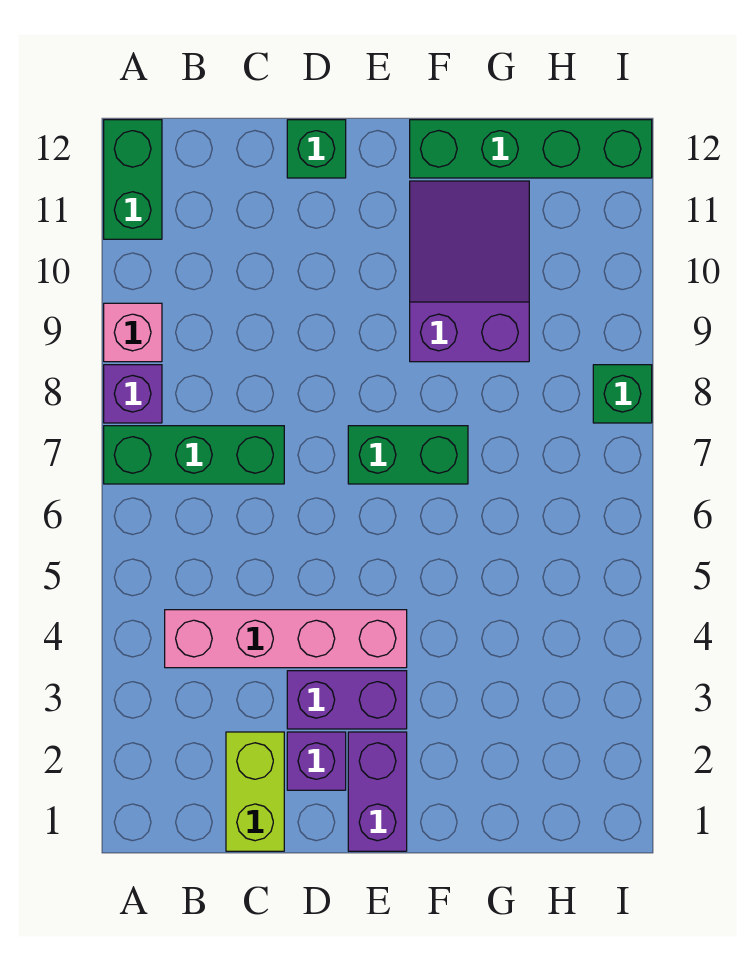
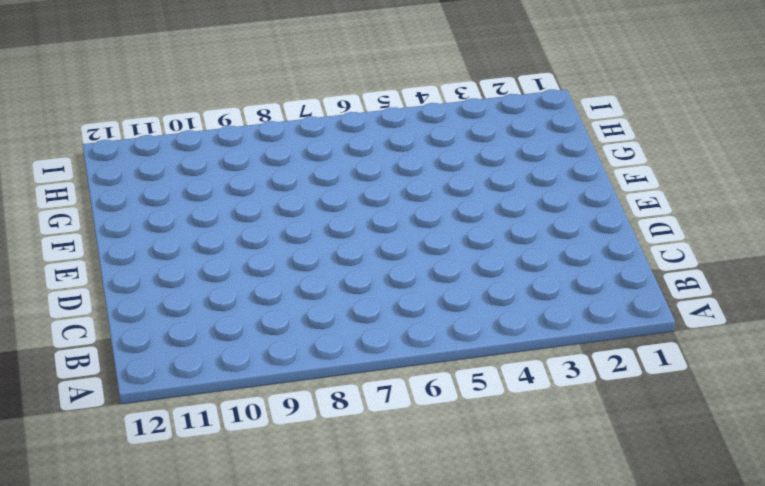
none -> green 1x3 brick [104,426,284,484]
none -> purple 1x1 brick [104,365,162,423]
none -> pink 1x1 brick [104,303,162,362]

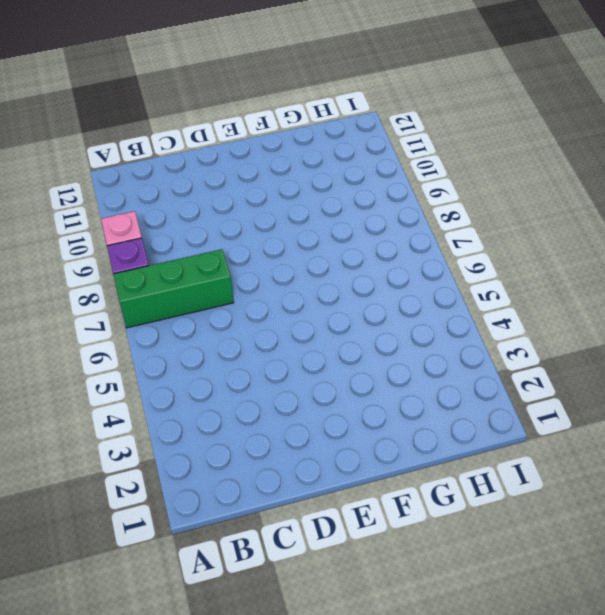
none -> green 1x2 brick [104,120,162,239]
none -> pink 1x4 brick [165,610,407,668]
none -> lime 1x2 brick [226,732,284,851]

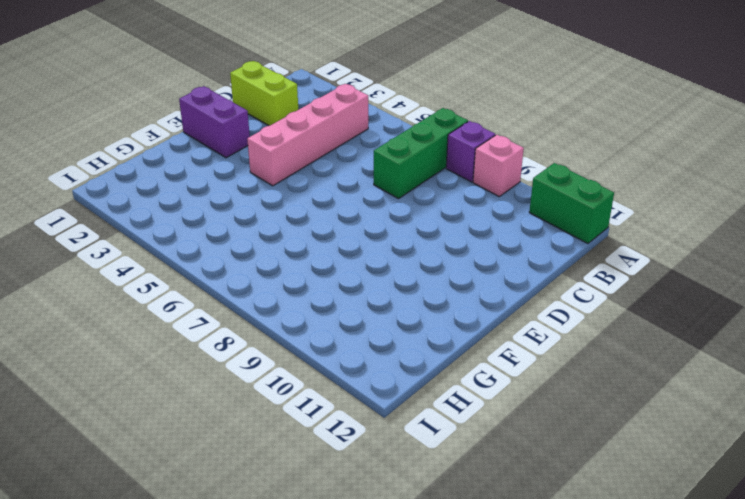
none -> purple 1x1 brick [287,732,346,790]
none -> purple 1x2 brick [287,671,407,729]
none -> green 1x1 brick [287,120,346,178]

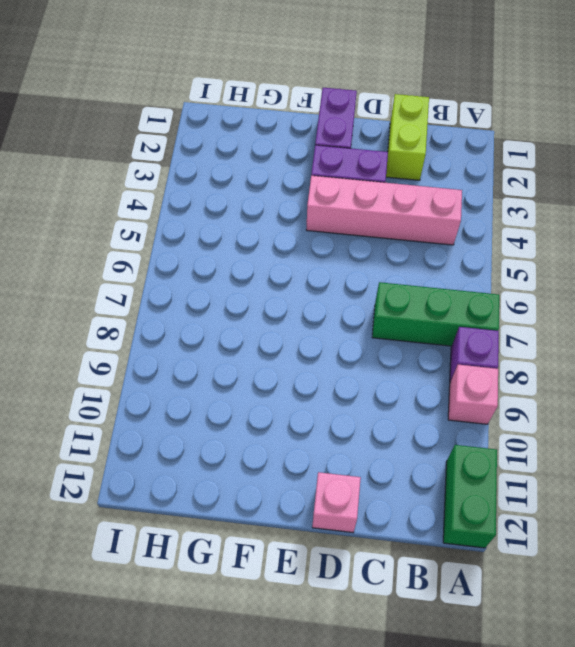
pink 1x1 brick [312,472,361,533] -> green 1x1 brick [287,120,346,178]
none -> purple 1x1 brick [287,732,346,790]
none -> green 1x2 brick [348,426,468,484]
none -> purple 2x3 slope [410,181,529,362]

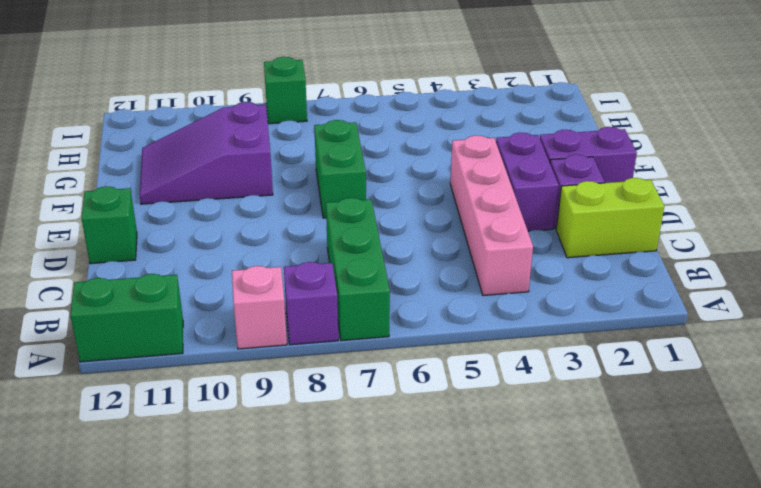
none -> green 1x4 brick [410,120,652,178]

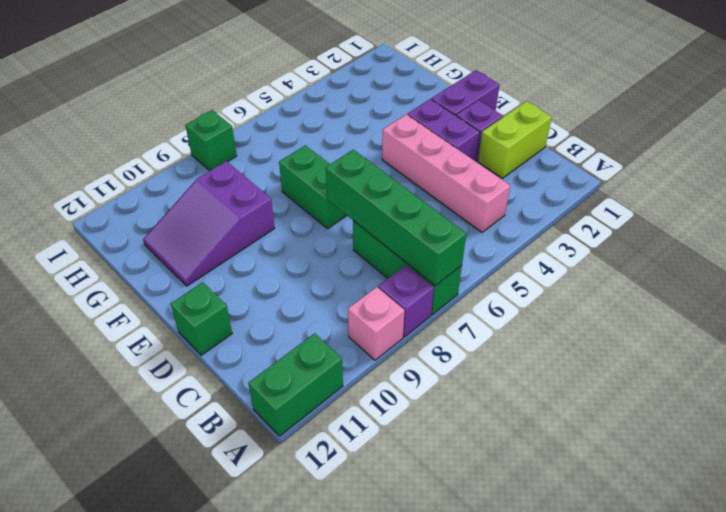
green 1x4 brick [326,150,466,286] -> green 1x4 brick moved to [410,120,652,178]

